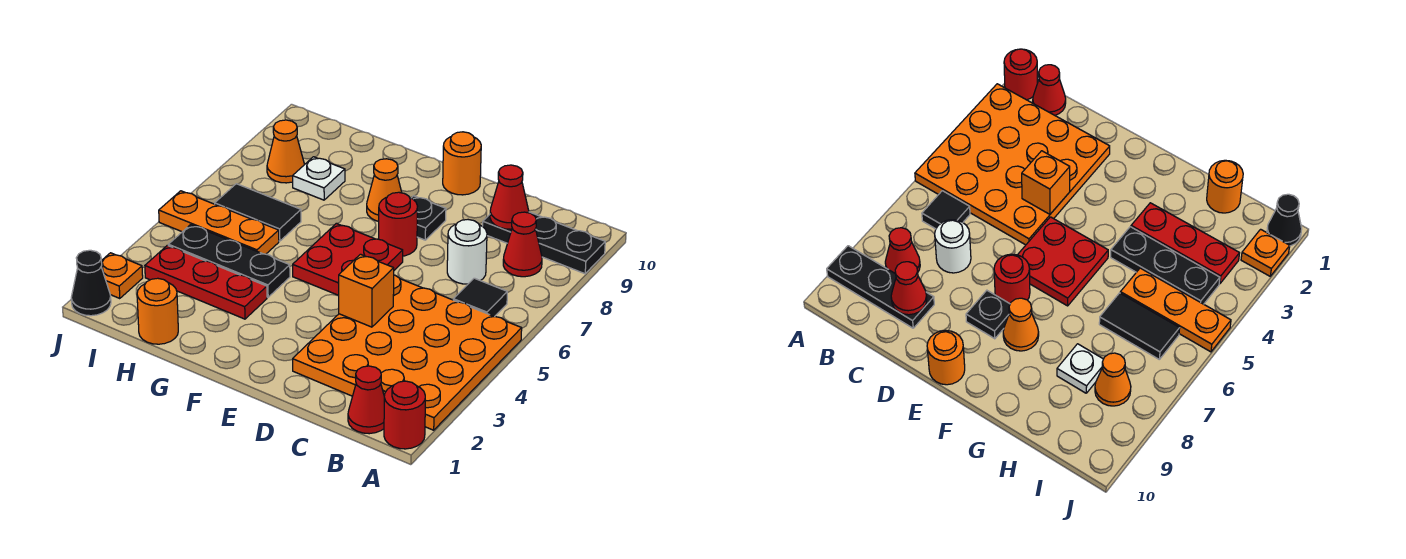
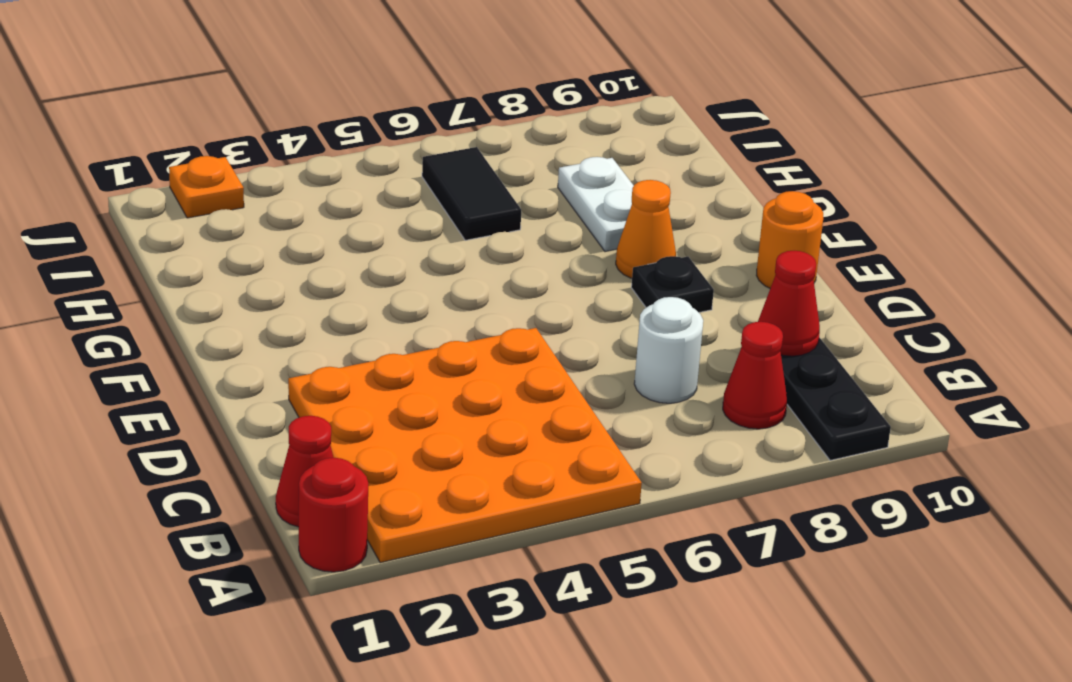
white 1x2 plate [558,157,634,252] -> white 1x1 plate [293,157,345,200]
none -> black 1x1 tile [453,278,507,317]
none -> red 2x2 plate [293,223,403,295]
none -> red 1x1 round brick [379,192,417,256]

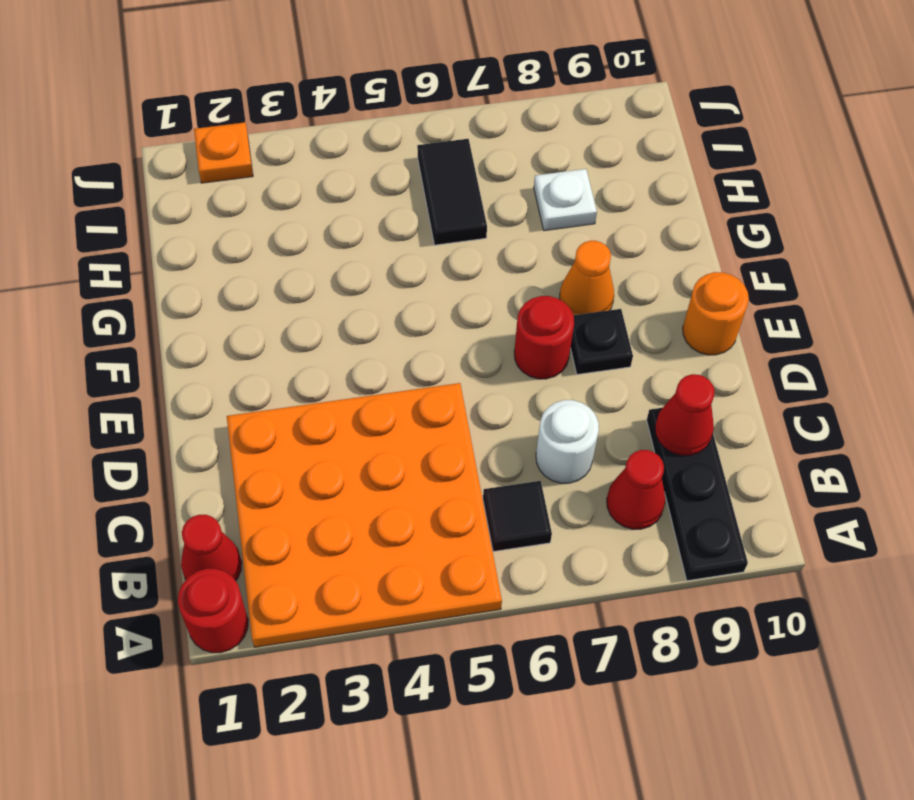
none -> red 2x2 plate [293,223,403,295]
none -> red 1x3 plate [145,245,267,319]
none -> black 1x3 plate [168,225,290,297]

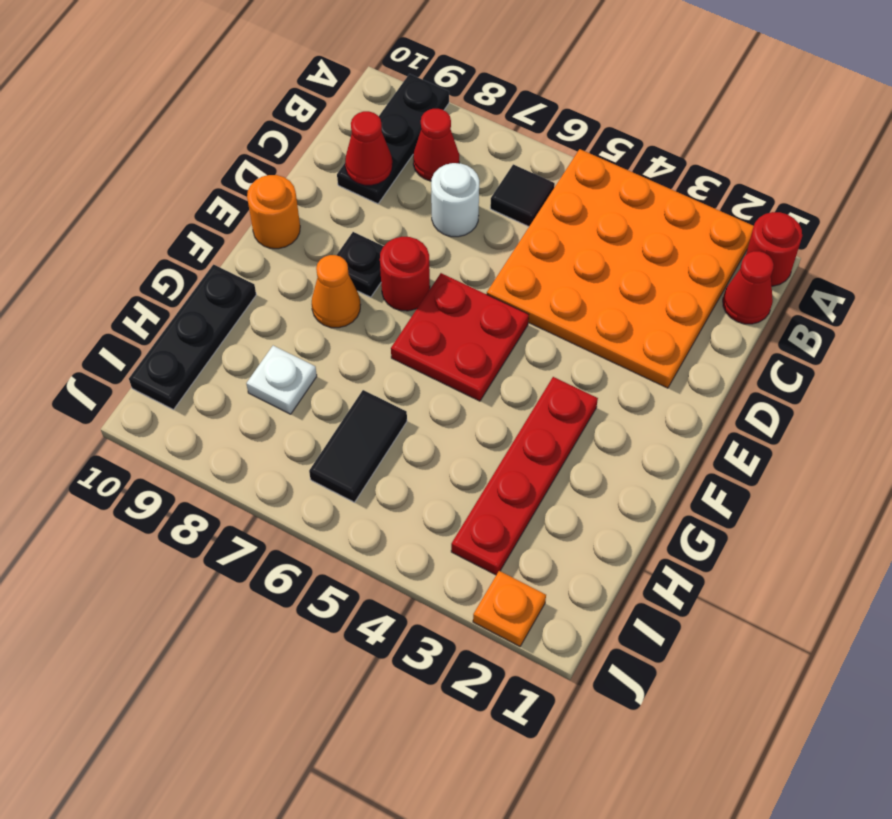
red 1x4 plate [451,377,598,575] -> red 1x3 plate [145,245,267,319]
black 1x3 plate [129,265,256,409] -> black 1x3 plate moved to [168,225,290,297]
none -> orange 1x1 round brick [137,278,178,344]
none -> orange 1x3 plate [159,191,279,254]
none -> orange 1x1 cone [267,120,305,183]

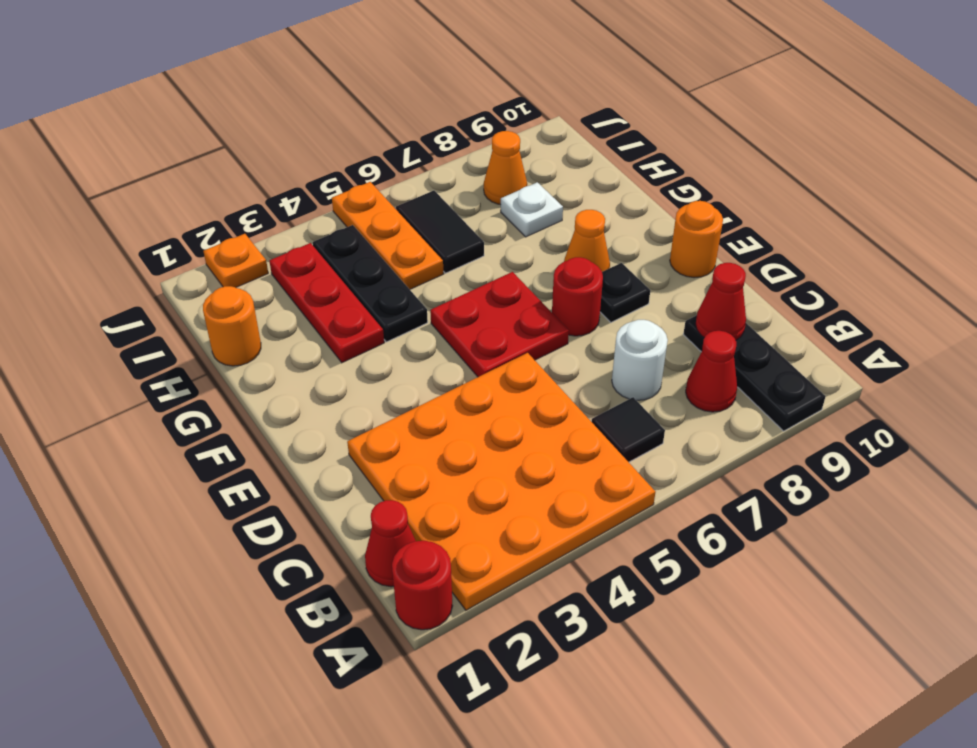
none -> black 1x1 cone [71,250,111,316]
none -> orange 1x1 brick [339,254,394,327]

